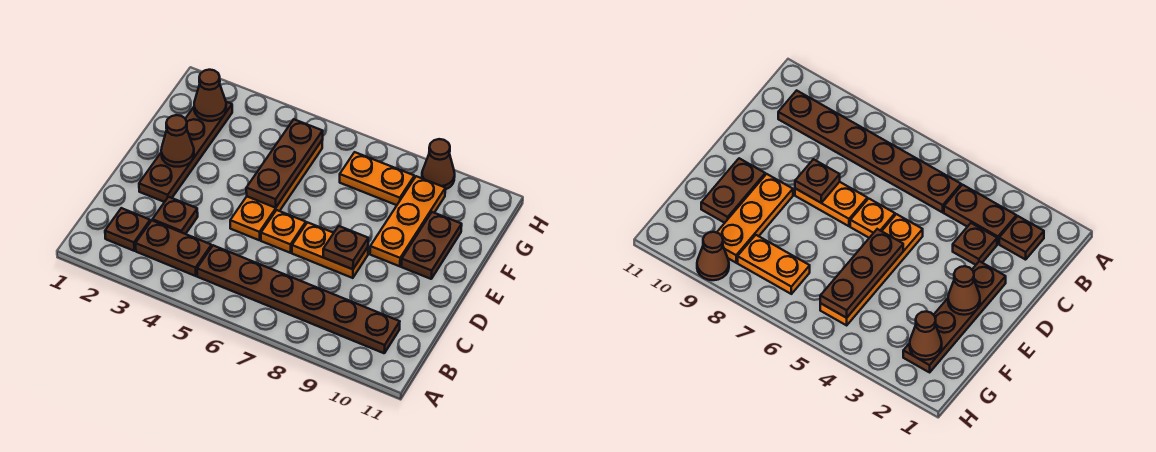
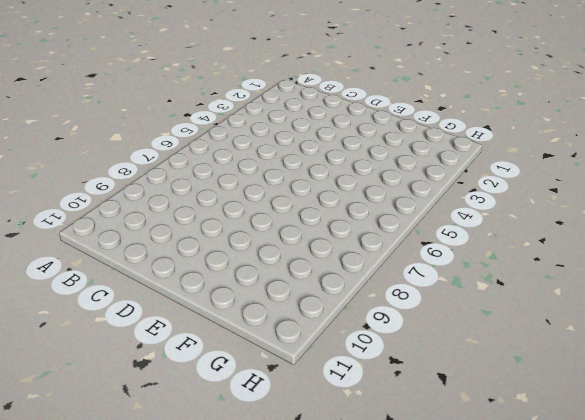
none -> brown 1x1 plate [105,208,150,251]
none -> brown 1x2 plate [136,221,212,276]
none -> brown 1x6 plate [197,245,400,353]

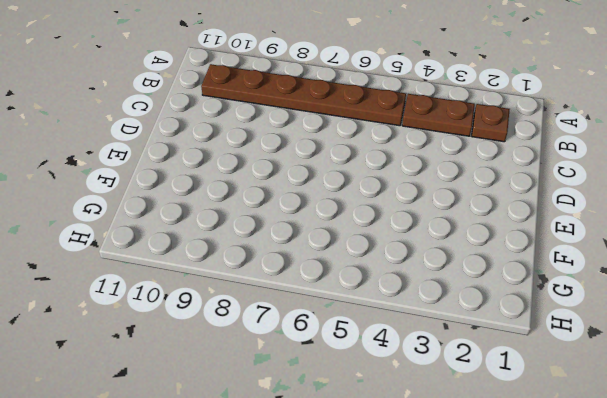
none -> brown 1x1 plate [152,197,198,234]
none -> brown 1x4 plate [139,102,232,202]
none -> orange 1x4 plate [230,141,322,240]

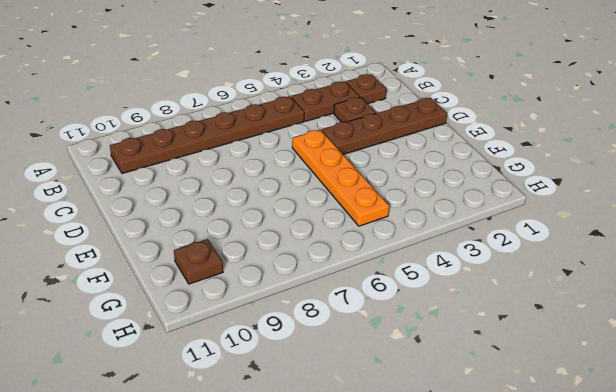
brown 1x4 plate [322,98,447,154] -> brown 1x4 plate turned to [139,102,232,202]
brown 1x1 plate [174,239,223,284] -> brown 1x1 plate moved to [323,226,368,269]
none -> orange 1x1 plate [261,210,306,253]
none -> orange 1x2 plate [292,222,368,278]
none -> orange 1x3 plate [370,176,445,266]

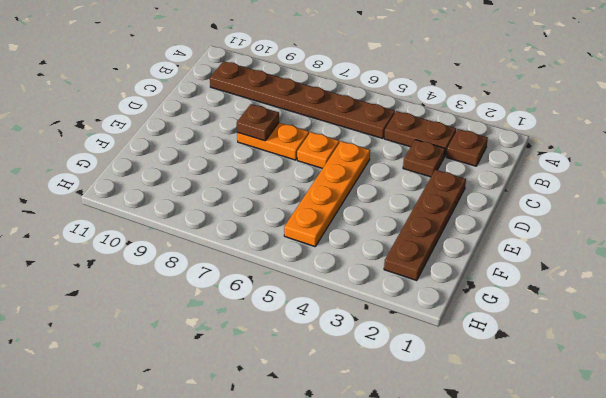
none -> orange 1x3 plate [370,176,445,266]
none -> brown 1x2 plate [401,212,462,279]
none -> orange 1x2 plate [340,152,414,205]

